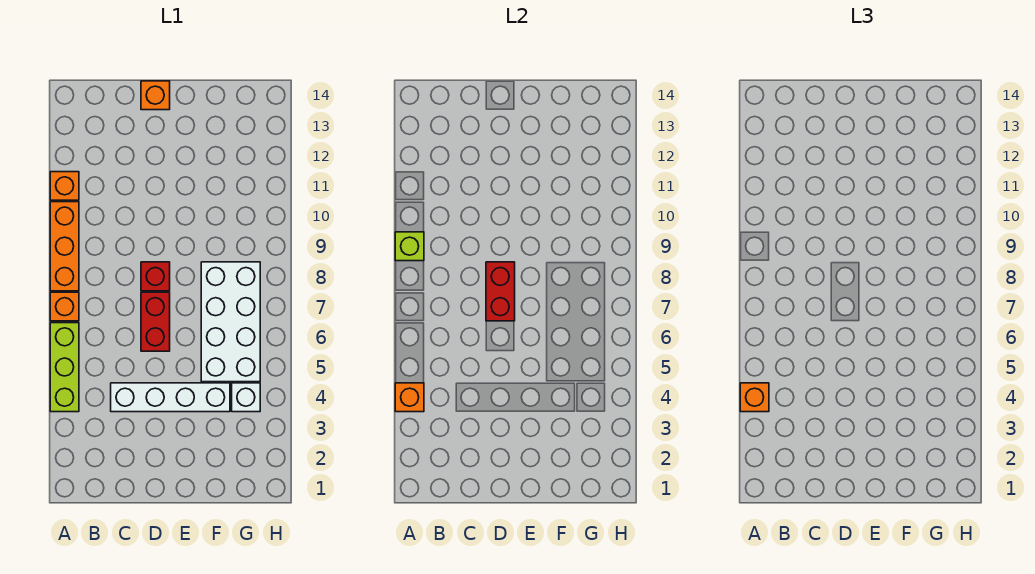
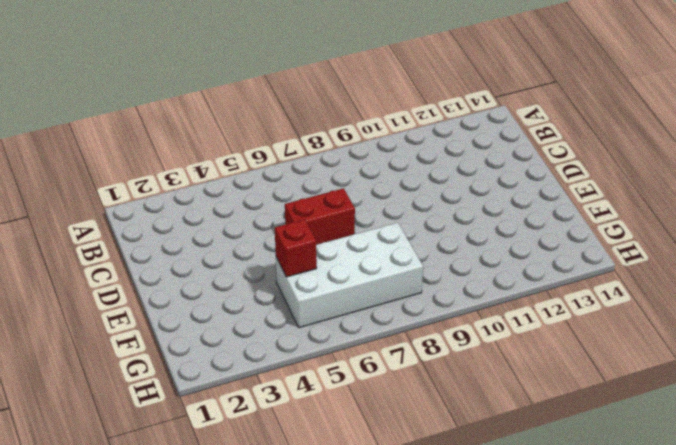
red 1x1 brick [275,219,317,277] -> red 1x1 brick moved to [141,262,170,291]
none -> lime 1x3 brick [50,323,79,412]
none -> orange 1x1 brick [50,292,79,321]
none -> orange 1x3 brick [50,202,79,291]

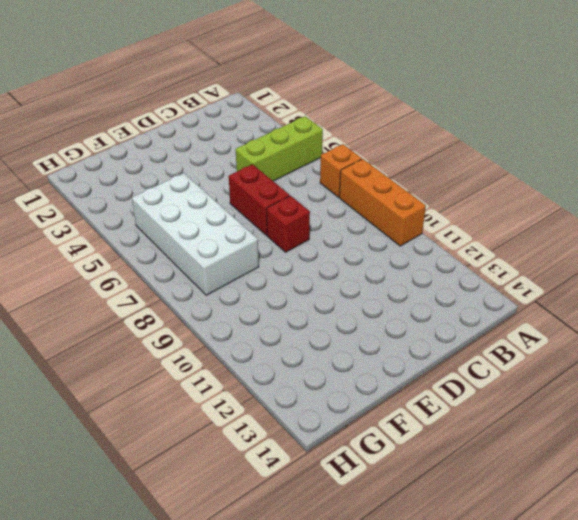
lime 1x3 brick [236,116,323,181] -> lime 1x3 brick turned to [50,323,79,412]
none -> orange 1x1 brick [50,172,79,200]
none -> white 1x4 brick [111,383,230,412]
none -> orange 1x1 brick [141,81,170,110]

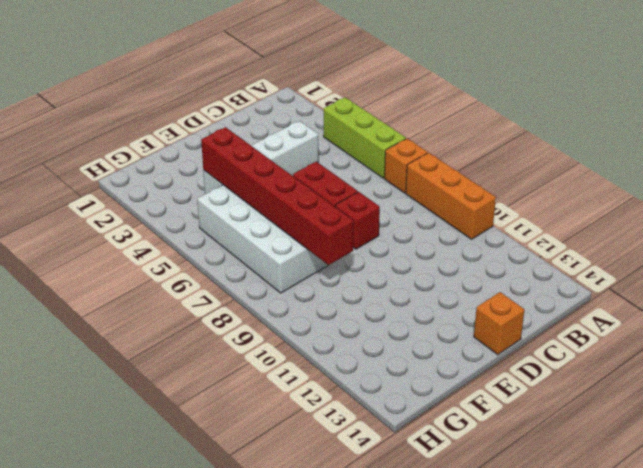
red 1x6 brick [201,127,353,265] -> none
none -> orange 1x1 brick [50,172,79,200]
none -> white 1x1 brick [232,383,260,412]
none -> orange 1x1 brick [395,383,424,412]

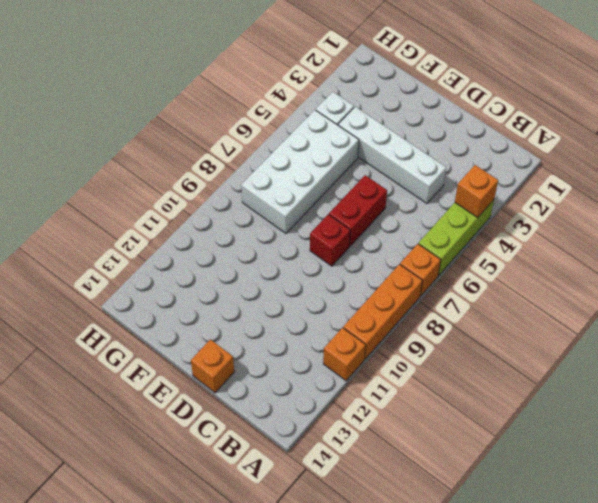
none -> lime 1x1 brick [395,232,424,261]
none -> red 1x2 brick [486,262,515,321]
none -> orange 1x1 brick [740,383,769,412]

